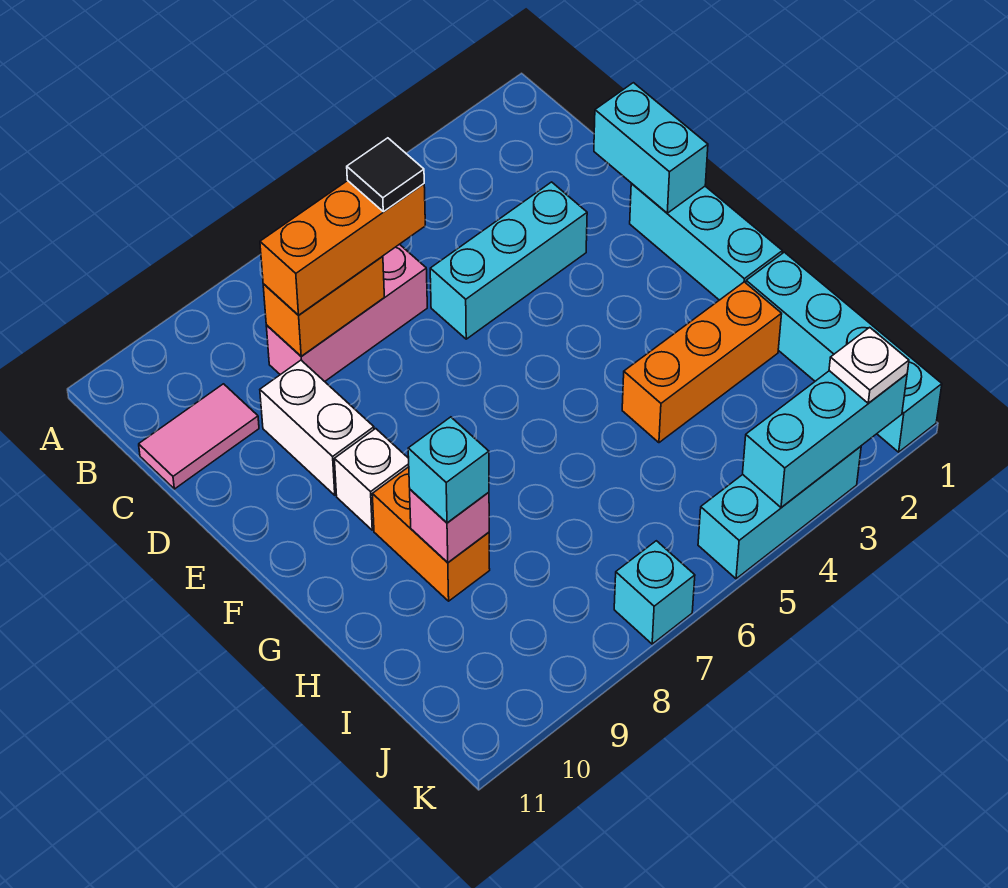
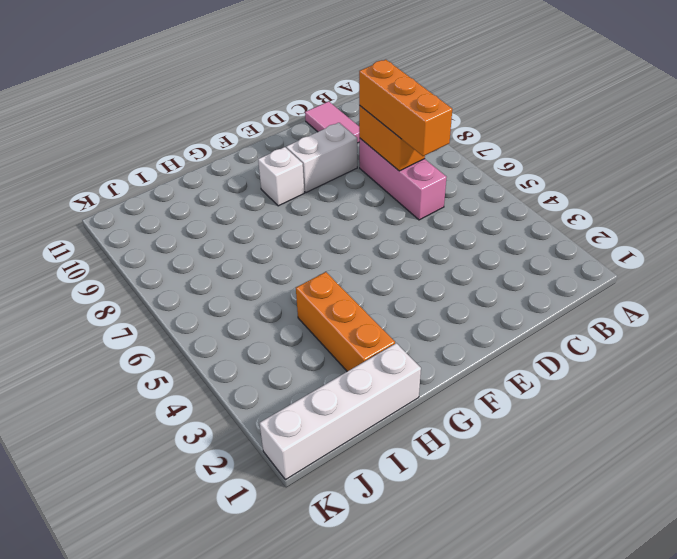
white 1x4 brick [260,343,421,480] -> cyan 1x4 brick [746,252,942,452]
none -> cyan 1x3 brick [430,182,587,339]
none -> cyan 1x3 brick [630,183,782,300]
none -> orange 1x2 brick [372,467,490,601]

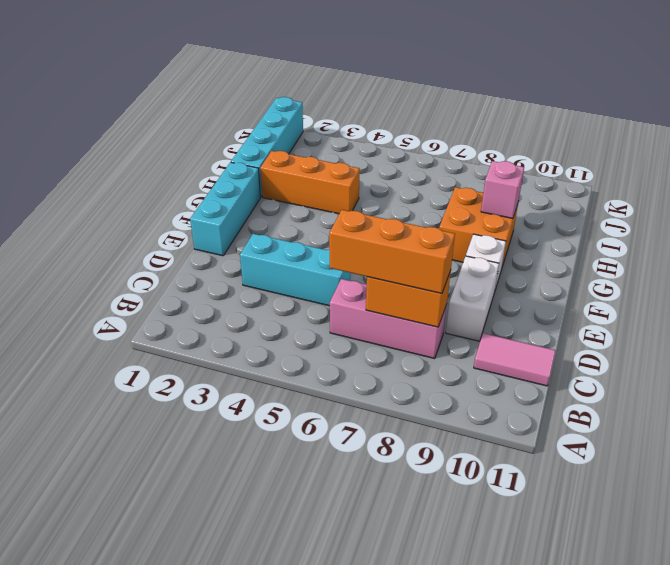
orange 2x2 brick [439,187,518,267] -> orange 1x2 brick [372,467,490,601]
none -> cyan 1x3 brick [698,446,861,579]
none -> cyan 1x1 brick [614,541,695,644]
none -> cyan 1x2 brick [594,83,708,213]

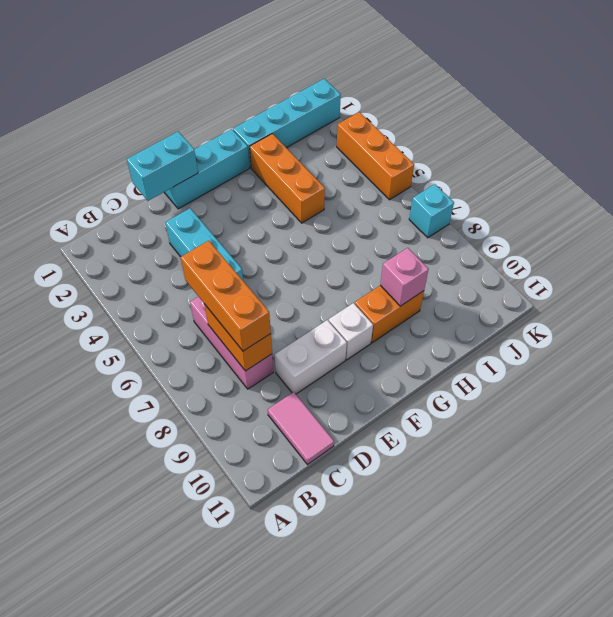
orange 1x3 brick [337,112,414,200] -> cyan 1x3 brick [698,446,861,579]
none -> cyan 1x3 brick [743,371,907,507]
none -> cyan 1x1 brick [408,417,489,523]
none -> white 1x1 plate [829,327,909,403]

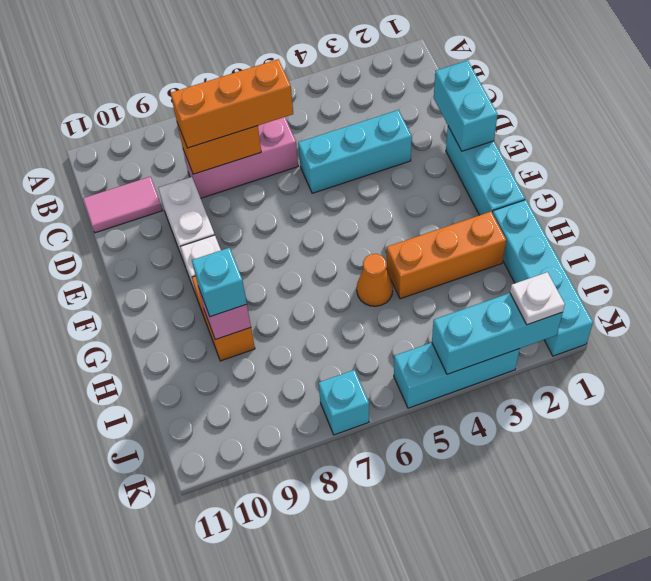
orange 1x1 cone [357,254,393,306] -> none
none -> black 1x1 tile [347,138,424,212]

